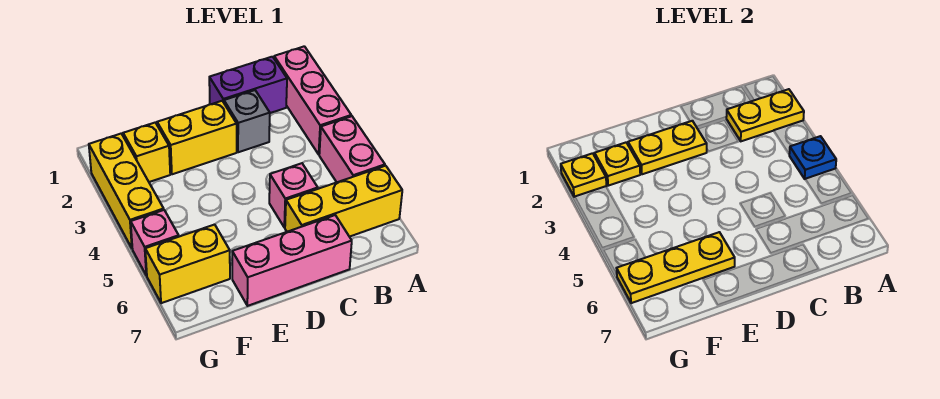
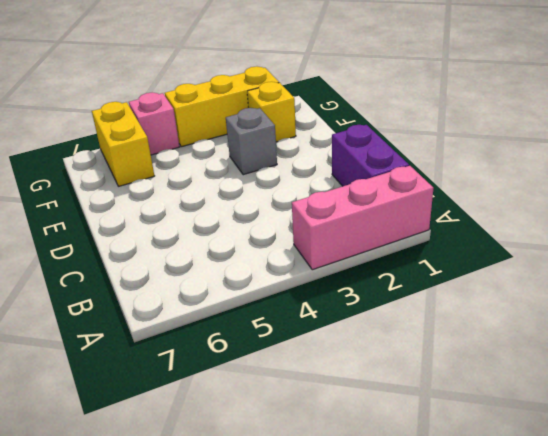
grey 1x1 brick [226,108,277,175] -> grey 1x1 brick moved to [224,90,270,152]
none -> pink 1x2 brick [319,116,385,182]
none -> yellow 1x3 brick [285,166,402,237]
none -> pink 1x1 brick [269,163,318,228]

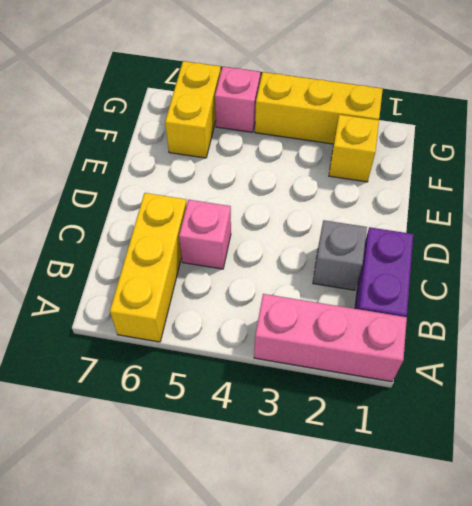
none -> pink 1x2 brick [319,116,385,182]
none -> pink 1x3 brick [232,215,352,306]
none -> yellow 1x2 brick [157,101,237,174]

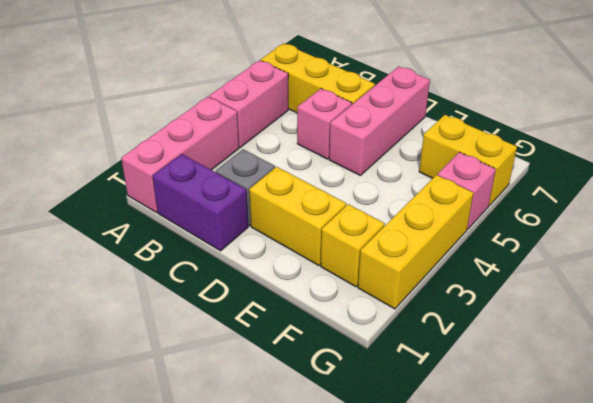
pink 1x3 brick [329,66,430,176] -> pink 1x3 brick turned to [232,215,352,306]
none -> yellow 1x2 plate [726,89,804,141]
none -> blue 1x1 plate [789,136,836,179]
none -> yellow 1x2 plate [628,121,707,174]

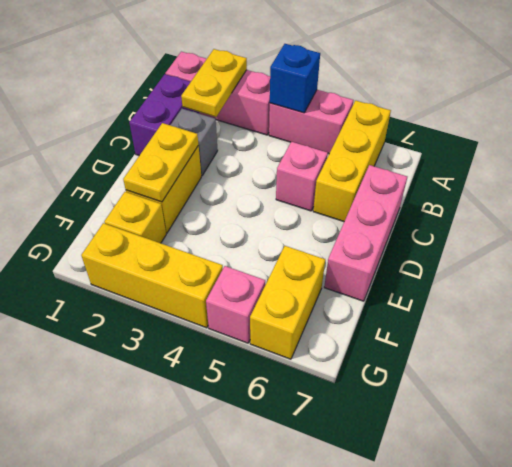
blue 1x1 brick [270,44,320,113] -> blue 1x1 plate [789,136,836,179]
none -> yellow 1x3 plate [617,232,735,303]
none -> yellow 1x1 plate [595,143,640,186]
none -> yellow 1x1 plate [561,153,607,197]

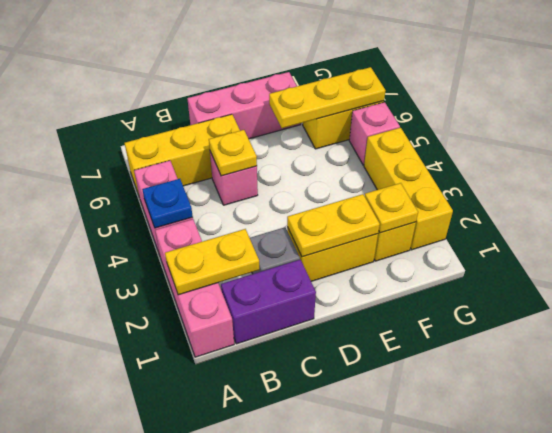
yellow 1x1 plate [209,130,257,176] -> yellow 1x1 plate moved to [561,153,607,197]

